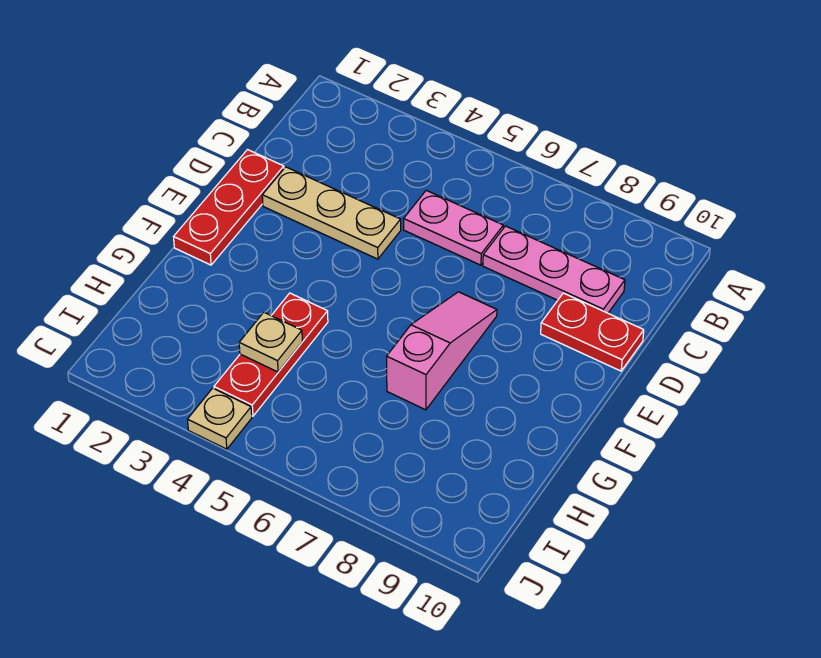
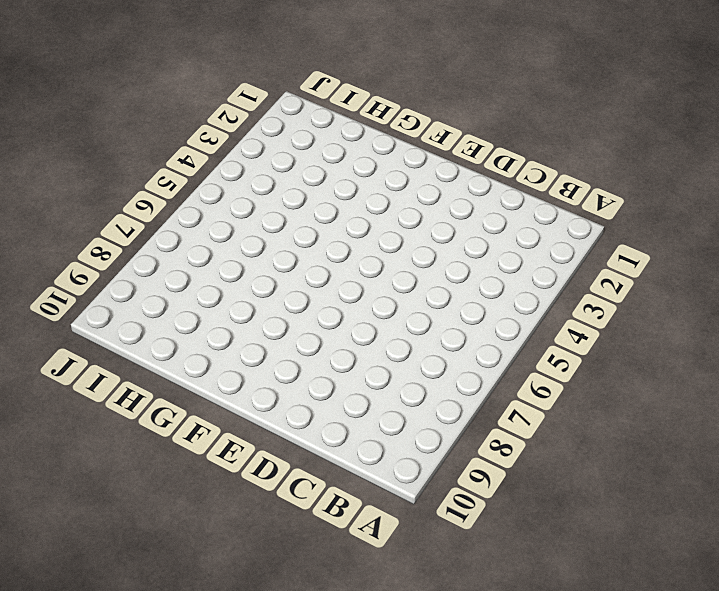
none -> pink 1x2 plate [404,190,503,265]
none -> pink 1x3 plate [483,226,625,313]

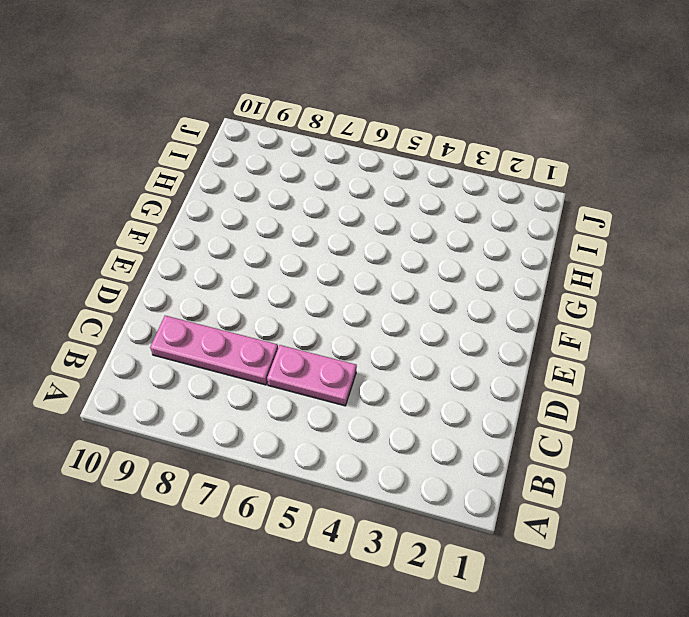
none -> red 1x3 plate [174,150,284,265]
none -> tan 1x3 plate [262,167,401,259]

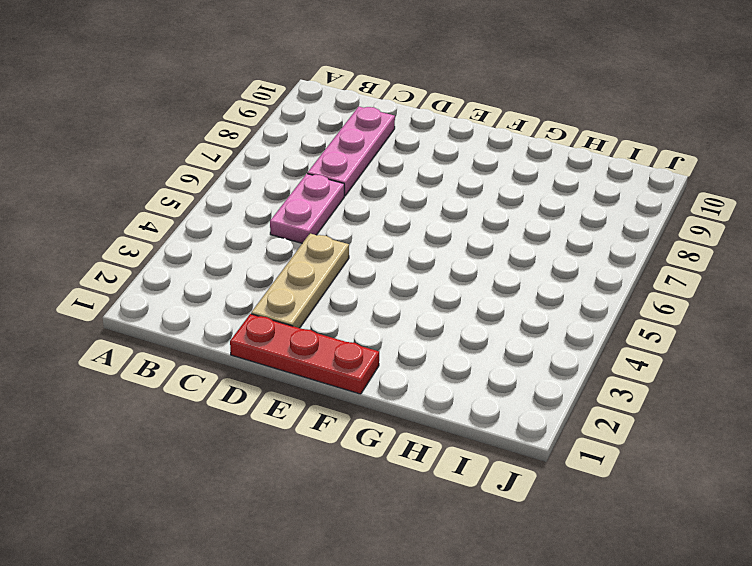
none -> red 1x2 plate [541,293,644,371]
none -> pink 1x3 slope [387,292,497,410]

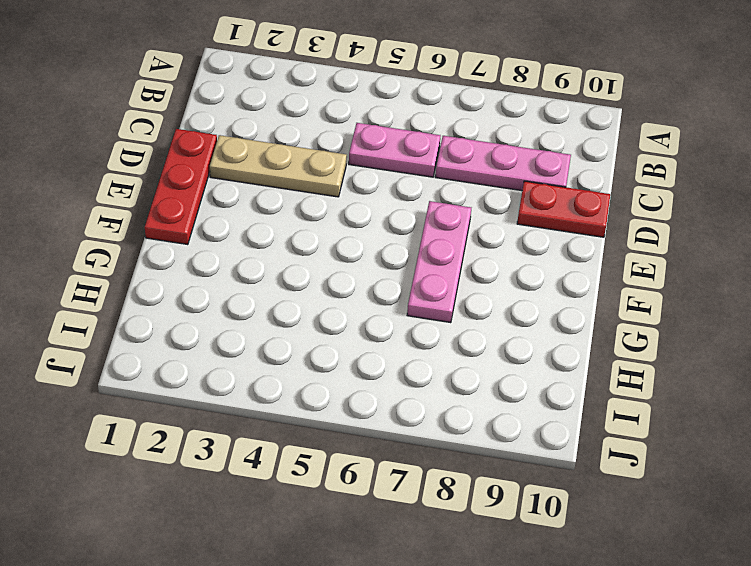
pink 1x3 plate [407,201,471,323] -> pink 1x3 slope [387,292,497,410]
none -> red 1x3 plate [214,293,328,416]
none -> tan 1x1 plate [187,388,252,449]

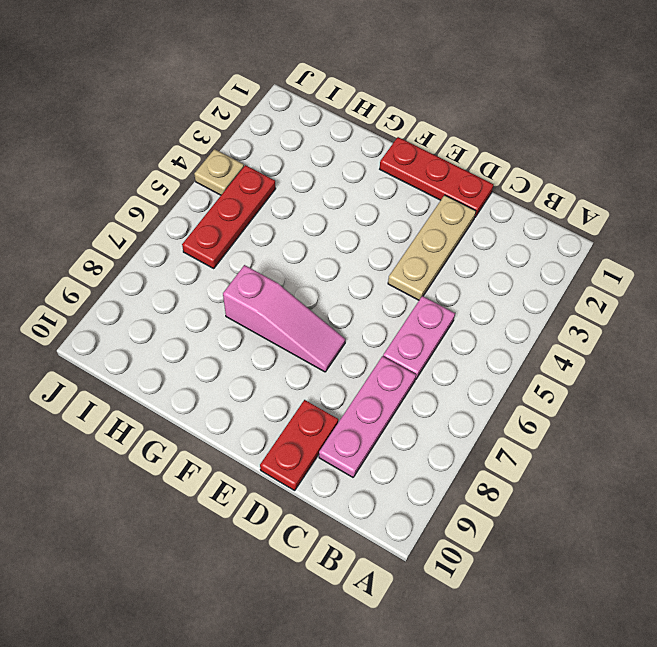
red 1x3 plate [182,165,276,268] -> red 1x3 plate turned to [214,293,328,416]
none -> tan 1x1 plate [239,312,302,372]

